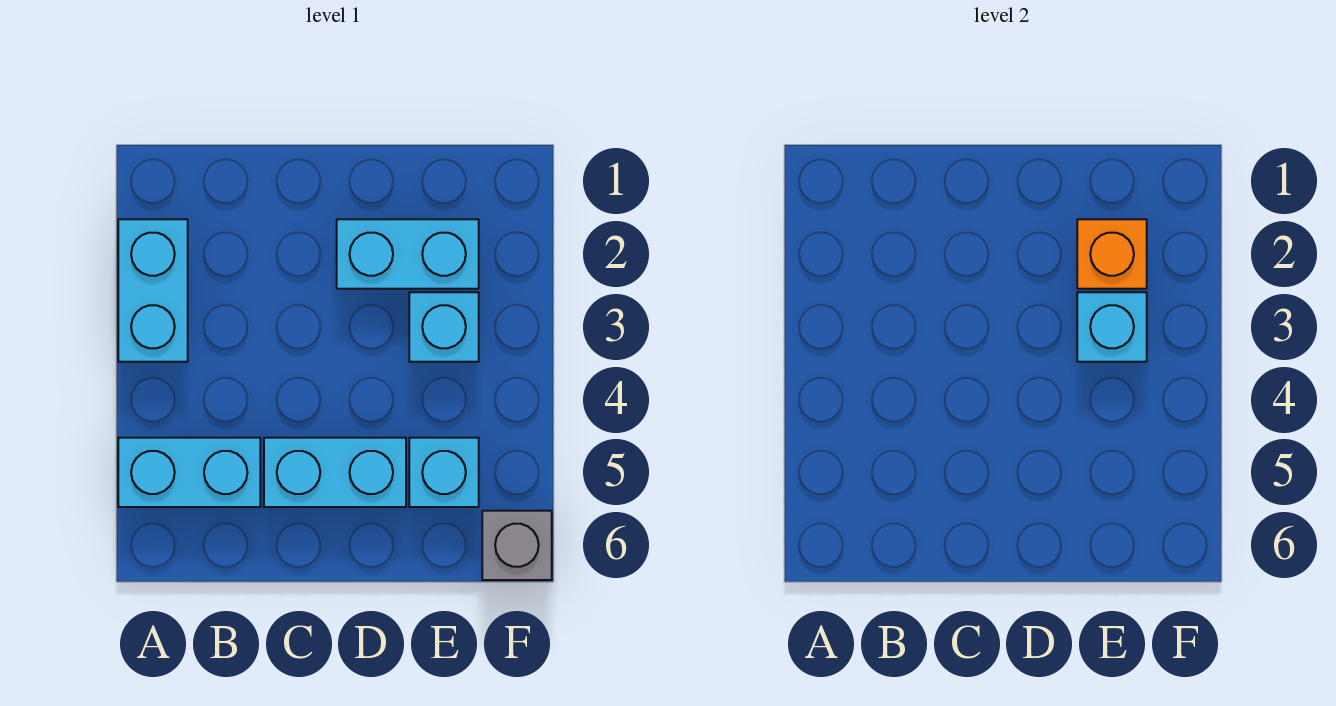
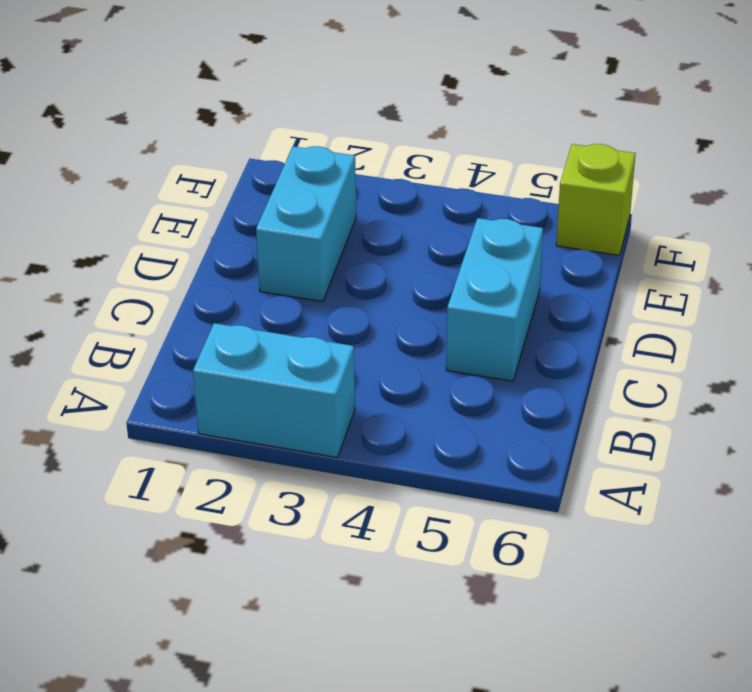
lime 1x1 brick [556,144,636,255] -> grey 1x1 brick [482,511,552,580]
none -> cyan 1x2 brick [118,438,260,507]
none -> cyan 1x1 brick [409,292,479,362]

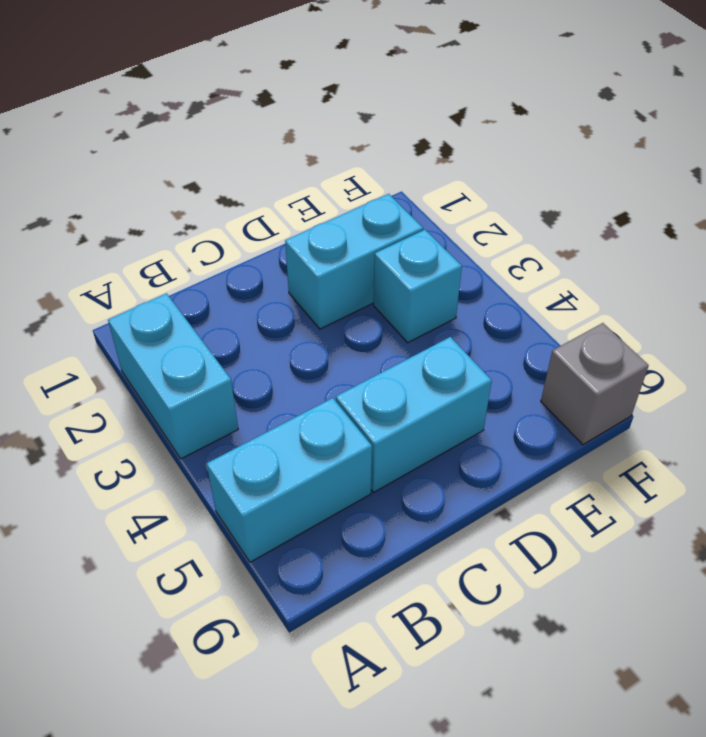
none -> cyan 1x1 brick [409,438,479,507]
none -> orange 1x1 brick [1077,219,1147,289]

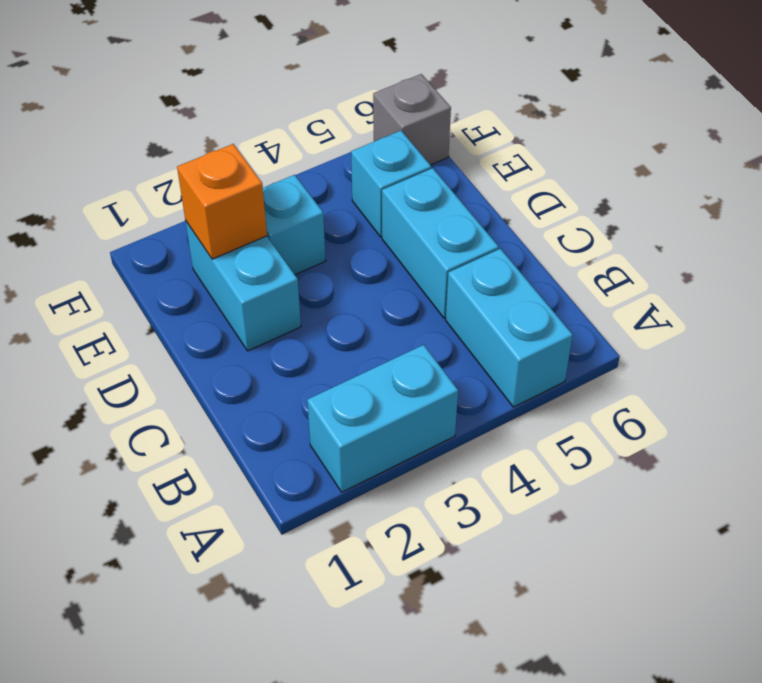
none -> cyan 1x1 brick [1077,292,1147,362]

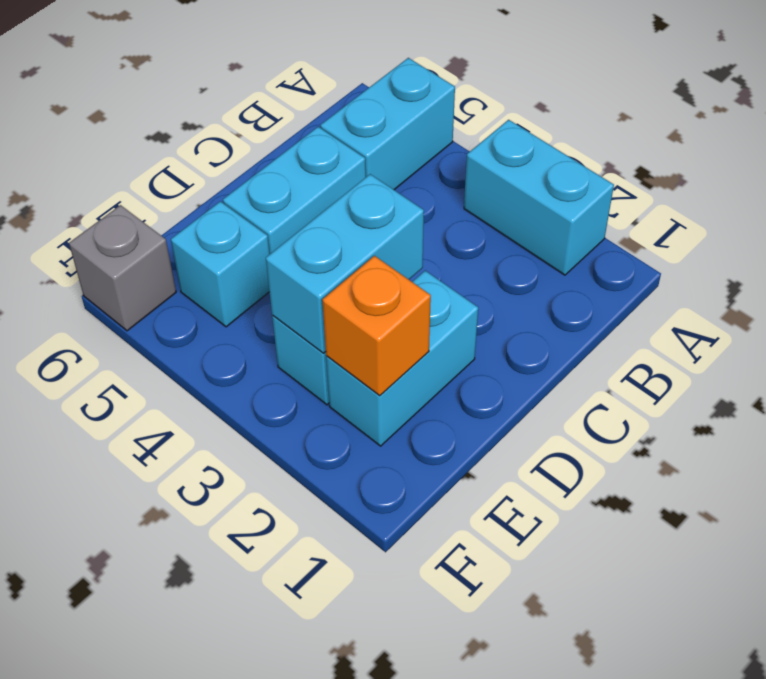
cyan 1x2 brick [266,174,424,353] -> cyan 1x1 brick [1077,292,1147,362]

